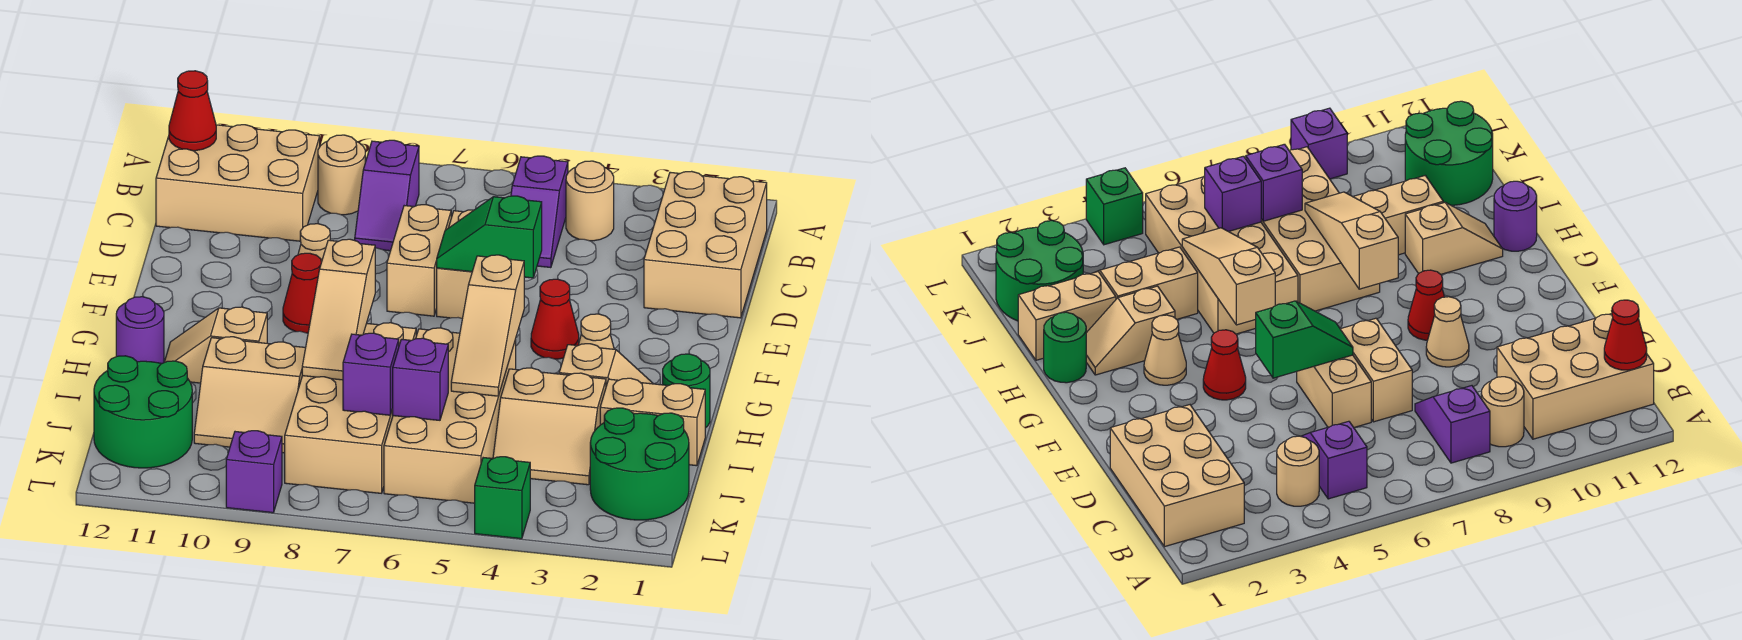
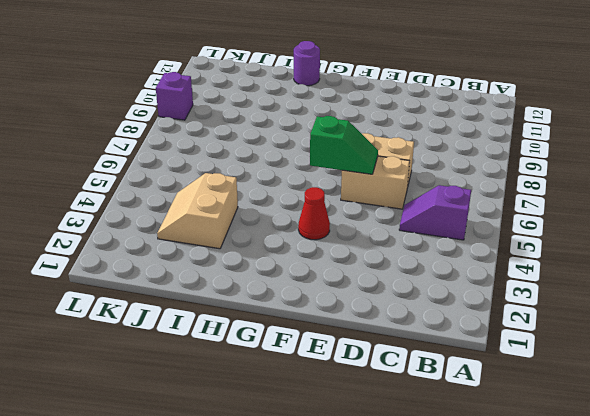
green 1x2 slope [310,116,378,174] -> green 1x2 slope turned to [437,196,542,278]
none -> tan 2x3 brick [644,171,767,318]
none -> tan 1x1 round brick [566,161,614,241]
none -> purple 1x2 slope [355,140,419,251]
none -> tan 1x1 round brick [318,135,365,215]

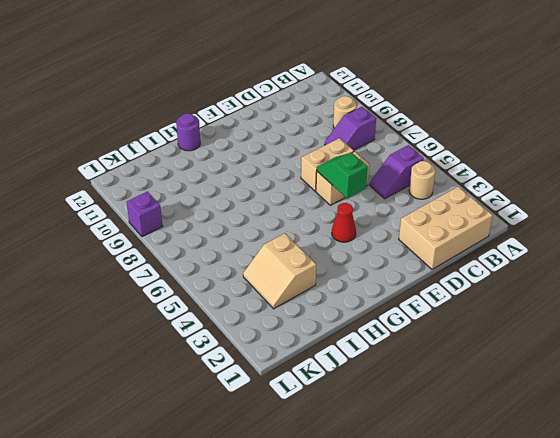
none -> tan 2x3 brick [156,125,320,241]
none -> tan 1x1 cone [298,224,330,262]
none -> red 1x1 cone [283,253,321,333]
none -> tan 1x1 cone [579,314,614,349]

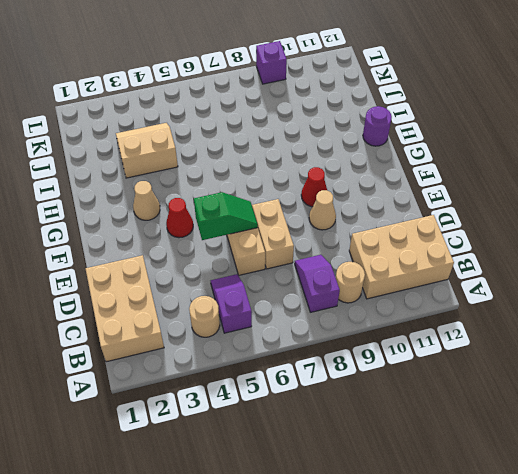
none -> green 1x1 round brick [663,354,710,428]
none -> tan 1x2 slope [559,344,653,386]
none -> tan 2x4 brick [384,328,516,503]
none -> tan 2x4 brick [285,323,416,493]

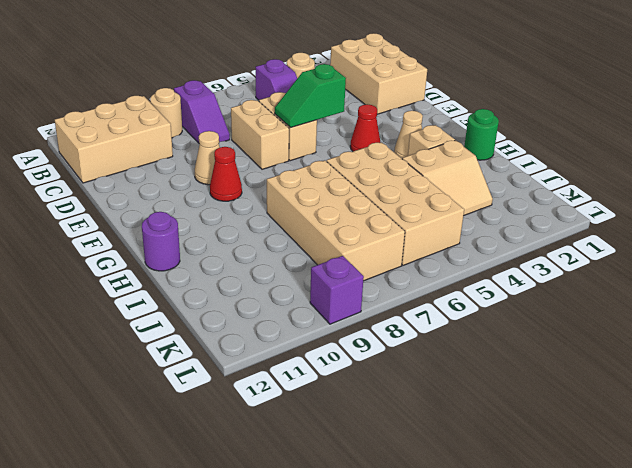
none -> tan 1x2 slope [165,307,267,383]
none -> tan 1x2 brick [600,378,705,466]
none -> tan 2x2 slope [194,337,306,453]
none -> green 2x2 round brick [590,408,689,520]

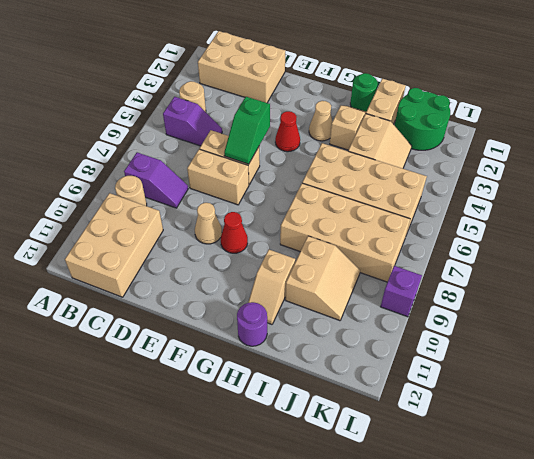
none -> green 2x2 round brick [94,356,192,468]
none -> green 1x1 brick [475,457,530,539]
none -> red 1x1 cone [169,71,216,151]
none -> tan 1x3 slope [451,255,524,396]

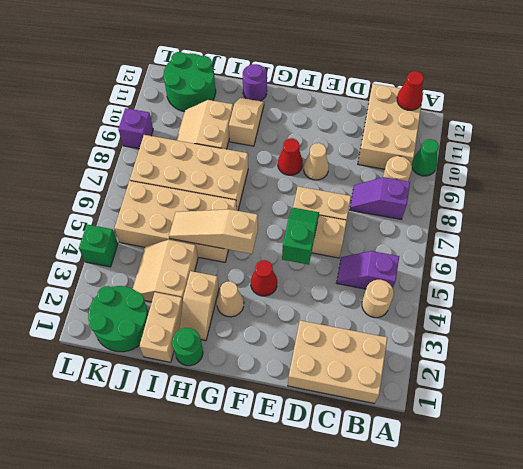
green 1x1 cone [411,139,439,176] -> none
none -> tan 1x3 slope [302,239,375,380]
none -> purple 1x1 brick [393,338,448,420]
none -> purple 1x1 brick [343,333,399,415]

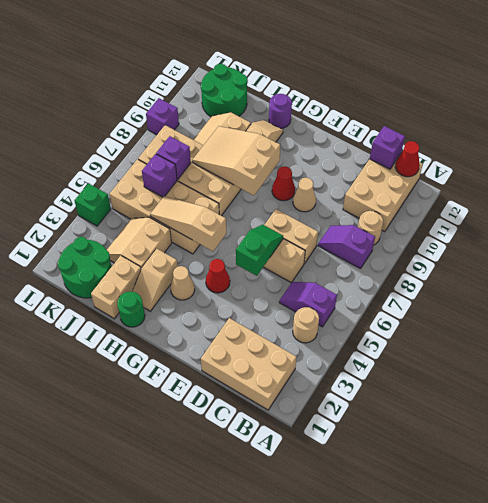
purple 1x1 brick [370,126,405,169] -> none
tan 2x3 slope [192,126,280,195] -> tan 1x3 slope [302,239,375,380]

